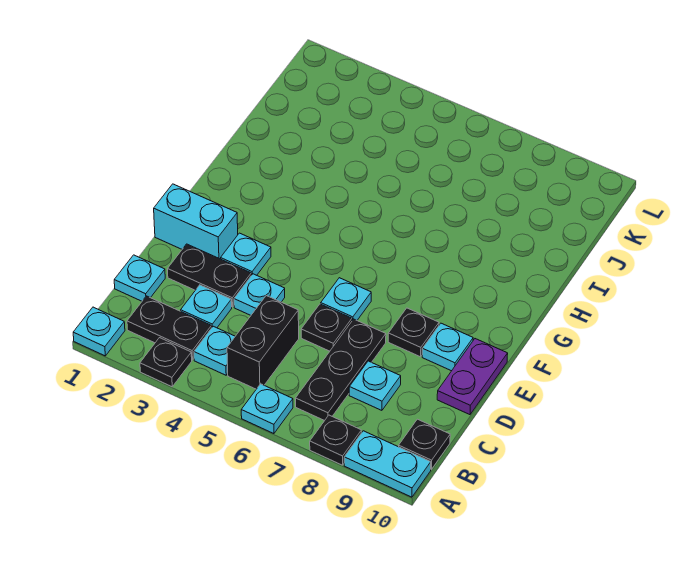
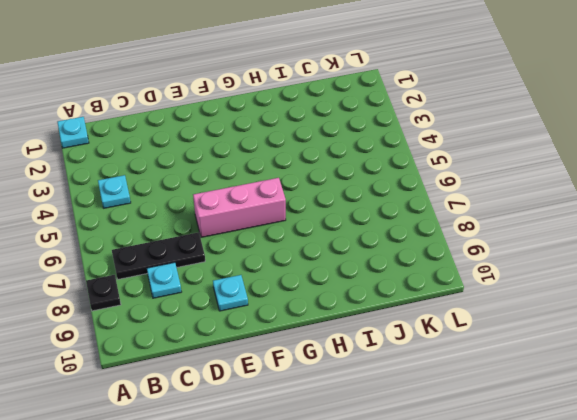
pink 1x3 brick [193,178,286,237] -> cyan 1x1 plate [321,278,371,320]
none -> black 1x1 plate [140,338,192,387]
none -> cyan 1x1 plate [241,384,293,434]
none -> cyan 1x2 plate [344,431,431,497]

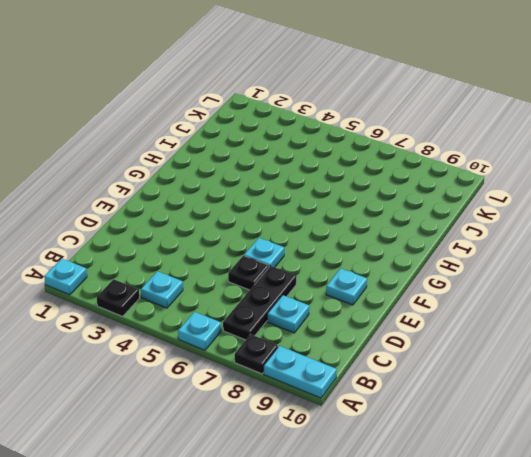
none -> black 1x2 plate [127,296,212,360]
none -> black 1x2 brick [227,296,299,389]
none -> black 1x1 plate [399,419,450,469]

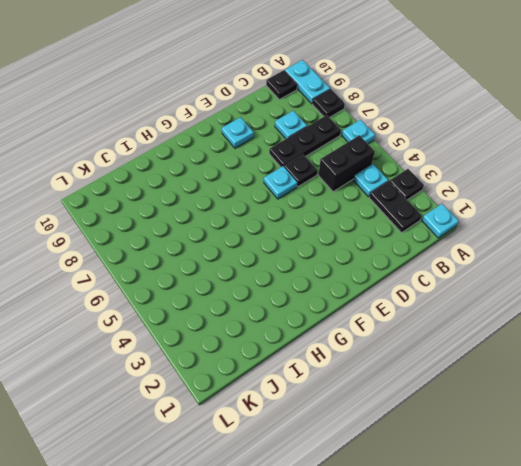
none -> cyan 1x1 plate [114,255,165,301]
none -> cyan 1x1 plate [181,285,232,328]
none -> black 1x2 plate [168,244,251,307]

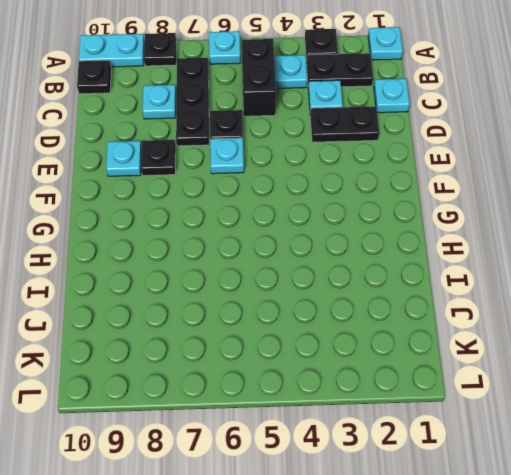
none -> cyan 1x1 plate [234,274,285,315]
none -> purple 1x2 plate [437,339,508,415]
none -> cyan 1x2 brick [154,184,238,259]

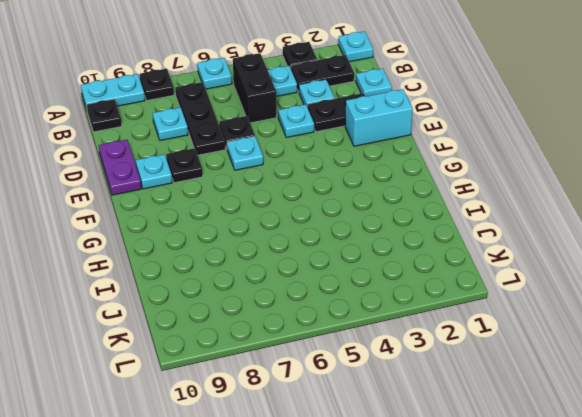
none -> cyan 1x1 plate [221,233,271,275]

